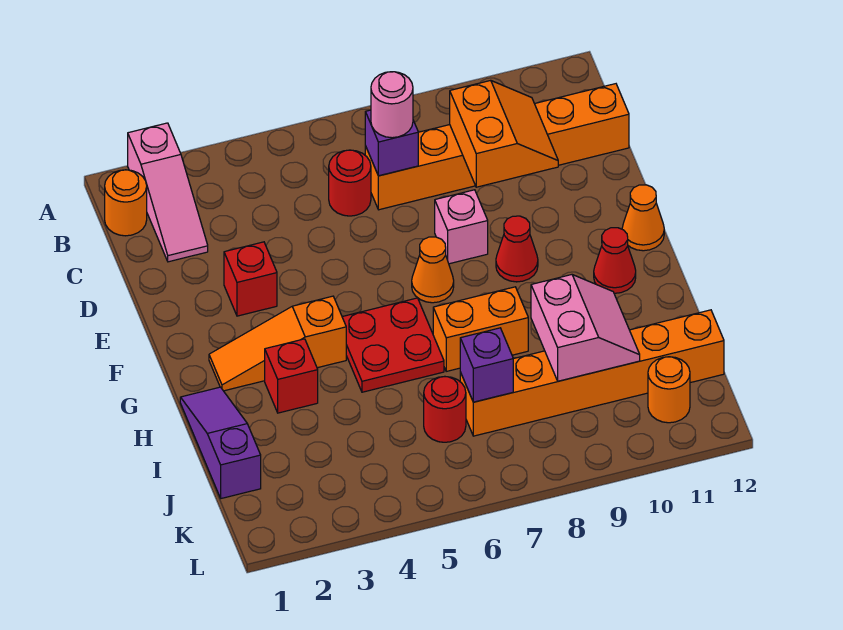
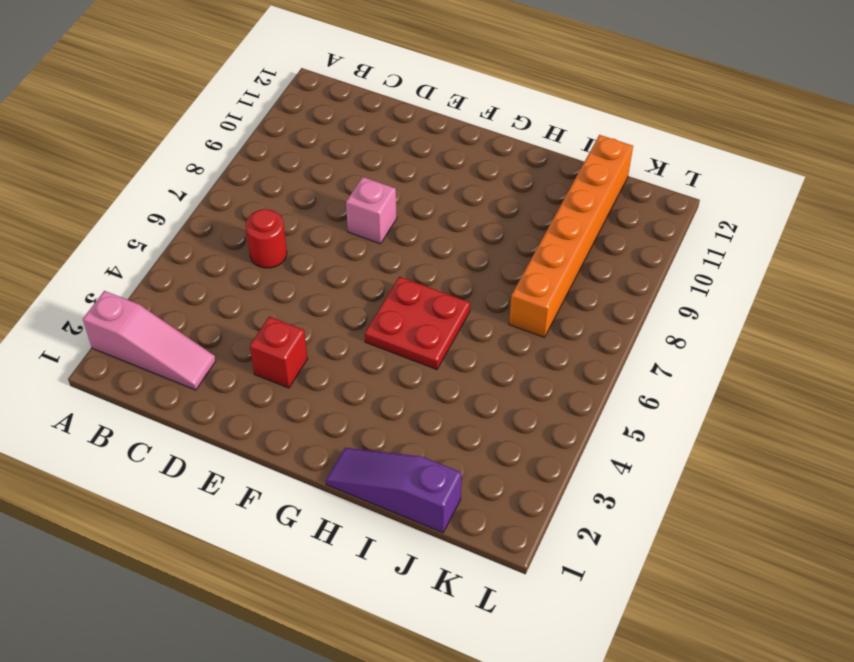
none -> orange 1x1 round brick [105,170,147,236]
none -> orange 1x6 brick [365,84,629,210]
none -> orange 1x1 cone [412,237,454,303]

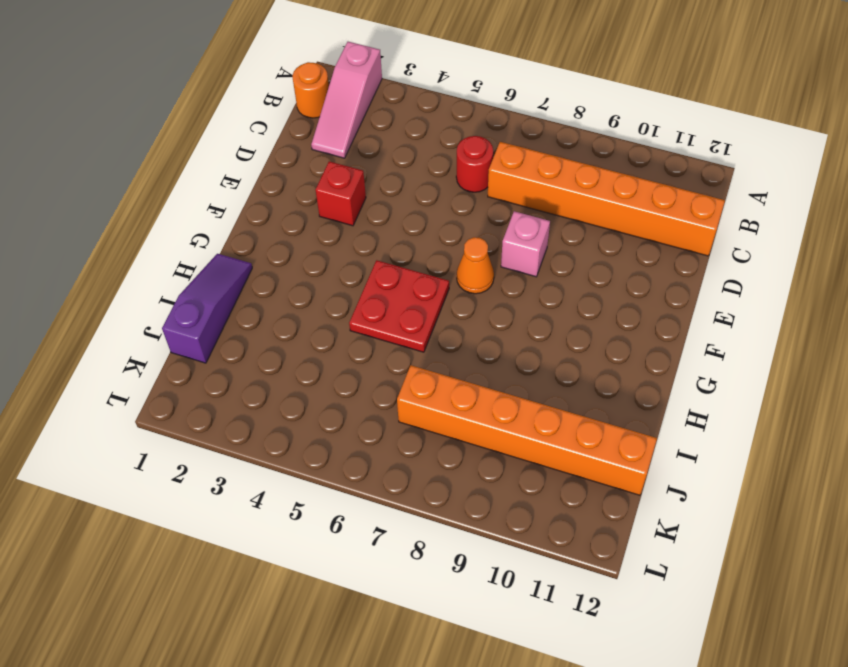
none -> red 1x1 cone [496,216,538,282]
none -> orange 1x1 cone [622,185,664,251]
none -> orange 1x3 slope [209,296,346,391]

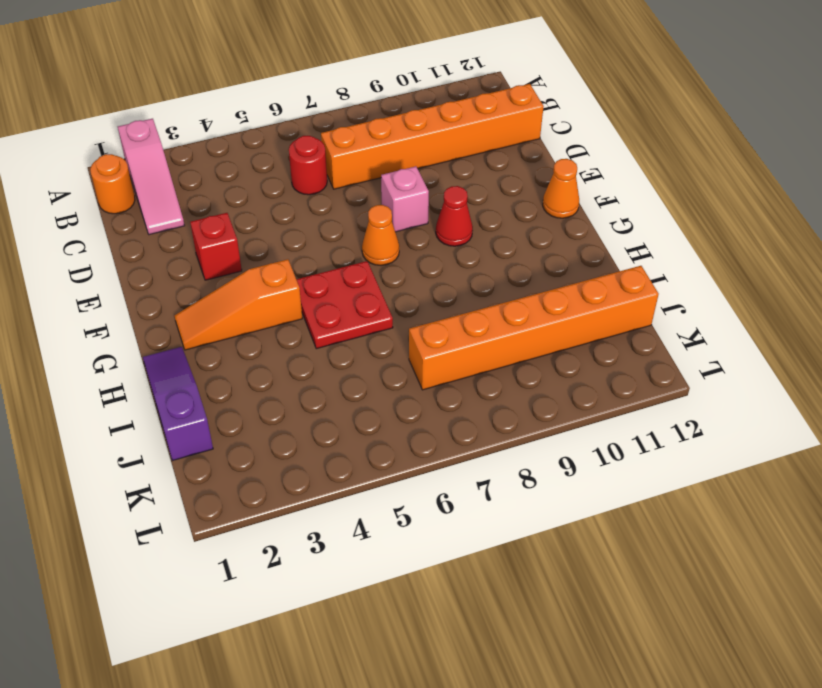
none -> red 1x1 cone [594,228,636,293]
none -> red 1x1 brick [265,339,318,413]
none -> orange 1x2 brick [433,287,528,371]

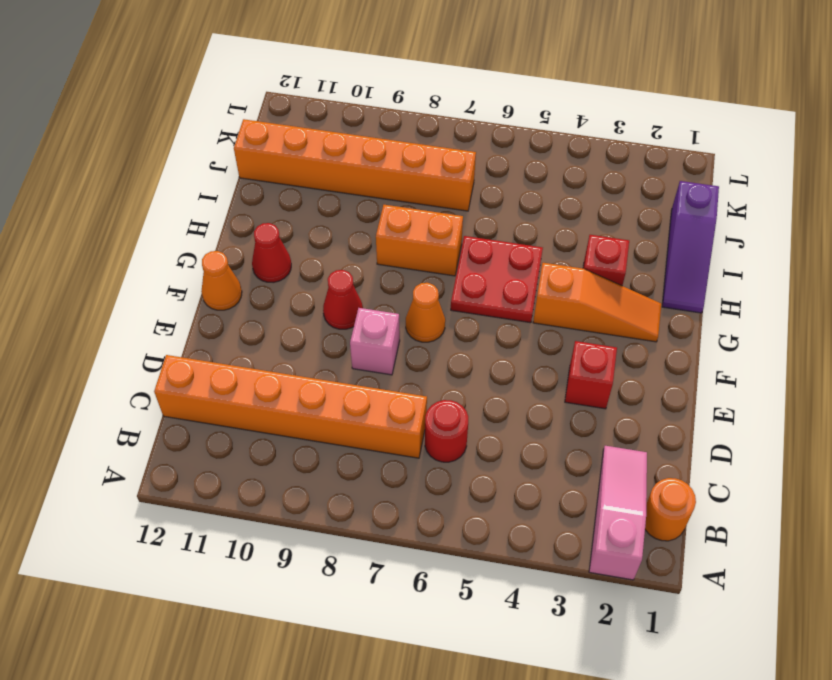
none -> red 1x1 round brick [424,377,466,442]
none -> orange 1x1 round brick [648,357,690,423]
none -> purple 1x1 brick [365,110,418,176]

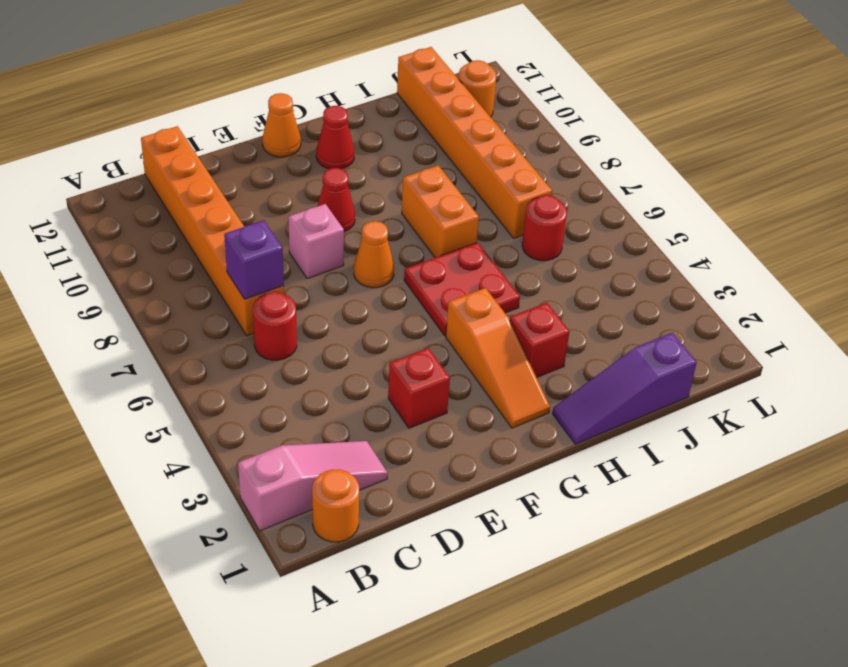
none -> orange 2x2 slope [450,80,558,187]
none -> pink 2x2 slope [531,275,640,381]
none -> purple 1x1 brick [460,328,513,402]

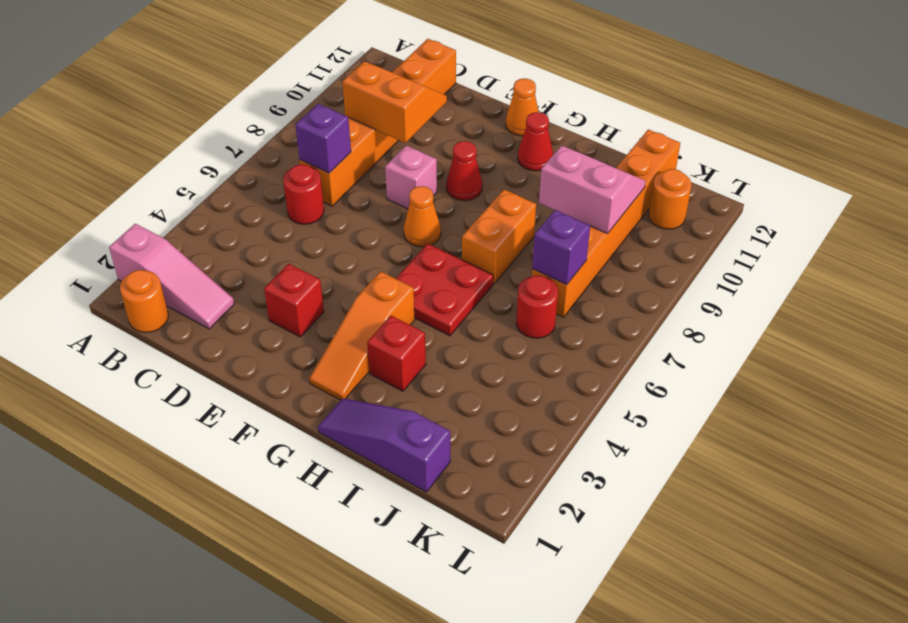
none -> pink 1x1 round brick [371,72,413,138]

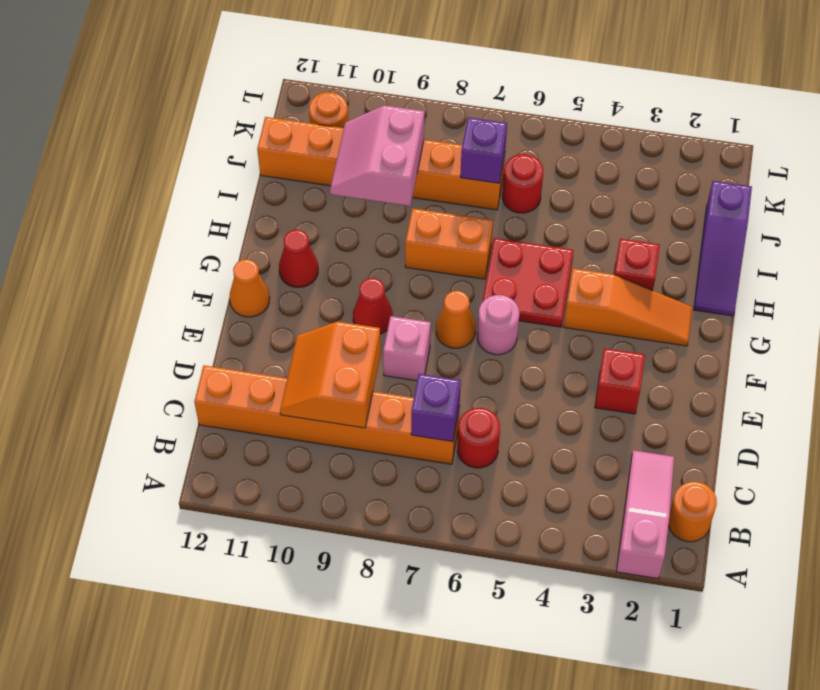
pink 1x1 round brick [477,295,519,355] -> pink 1x1 round brick moved to [371,72,413,138]

